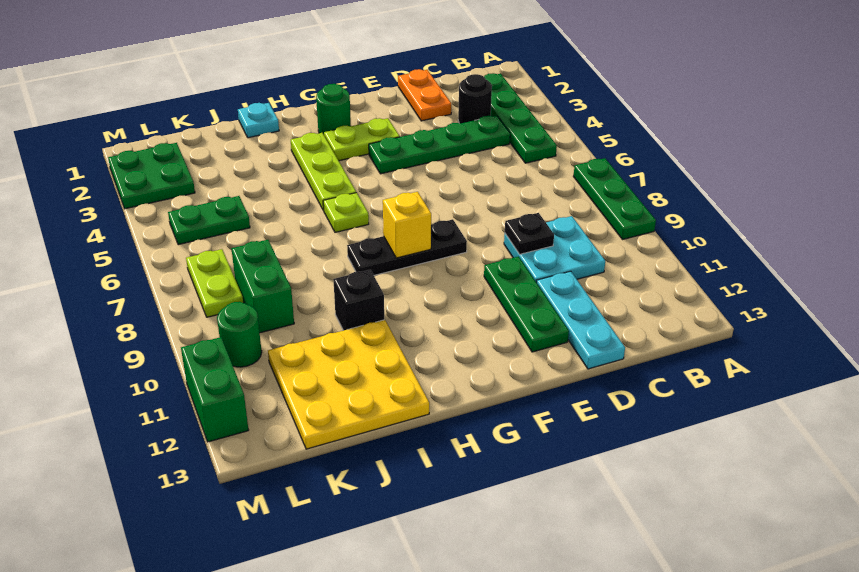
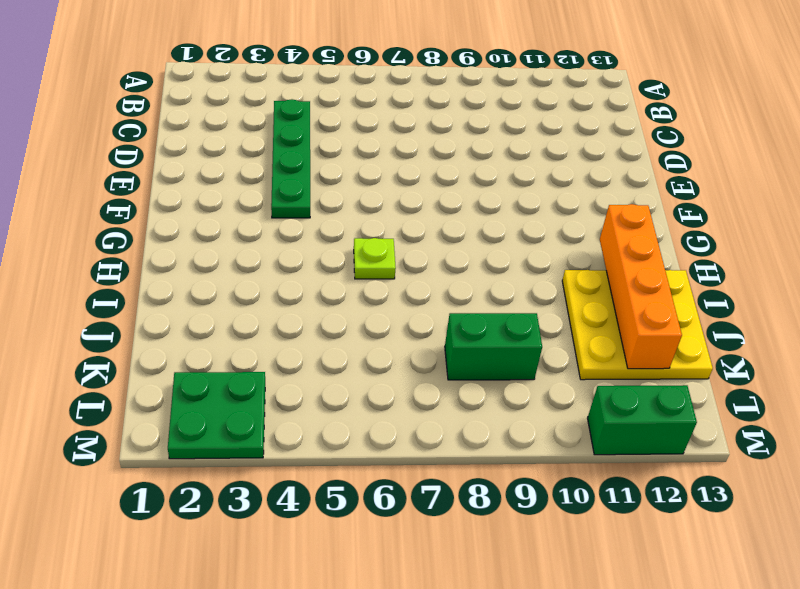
orange 1x4 brick [600,204,682,369] -> none
none -> green 1x3 plate [573,158,656,240]
none -> green 1x4 plate [484,73,557,163]
none -> black 1x1 round brick [458,74,492,124]

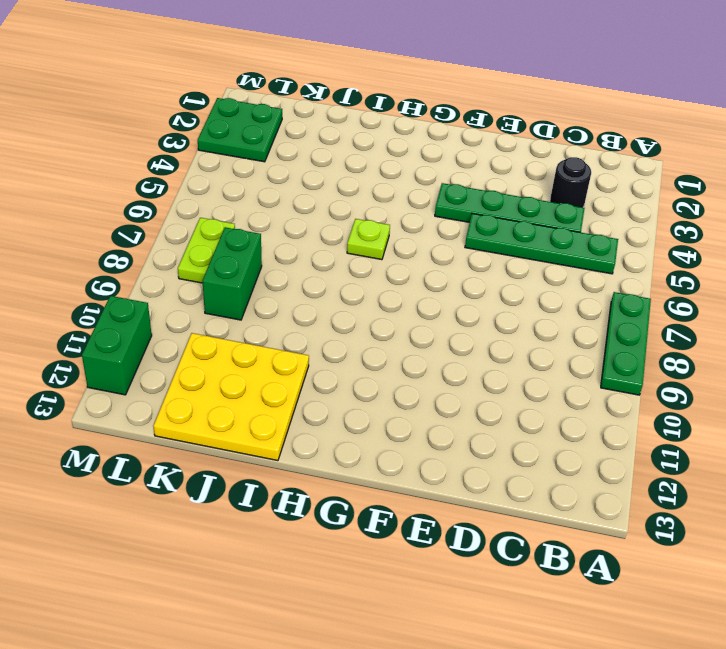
green 1x4 plate [465,213,618,274] -> green 1x4 plate turned to [484,73,557,163]
none -> cyan 2x2 plate [504,216,605,283]
none -> orange 1x2 plate [398,69,451,121]
none -> cyan 1x3 plate [537,271,625,369]

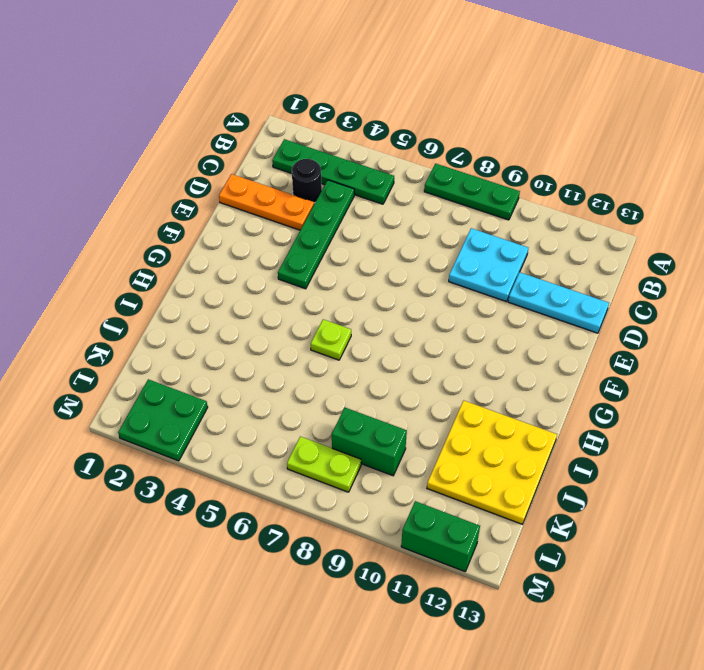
orange 1x3 plate [219,174,314,230] -> orange 1x2 plate [398,69,451,121]
none -> green 1x3 plate [484,257,569,352]
none -> lime 1x2 plate [324,118,400,161]
none -> black 1x3 plate [347,219,467,275]

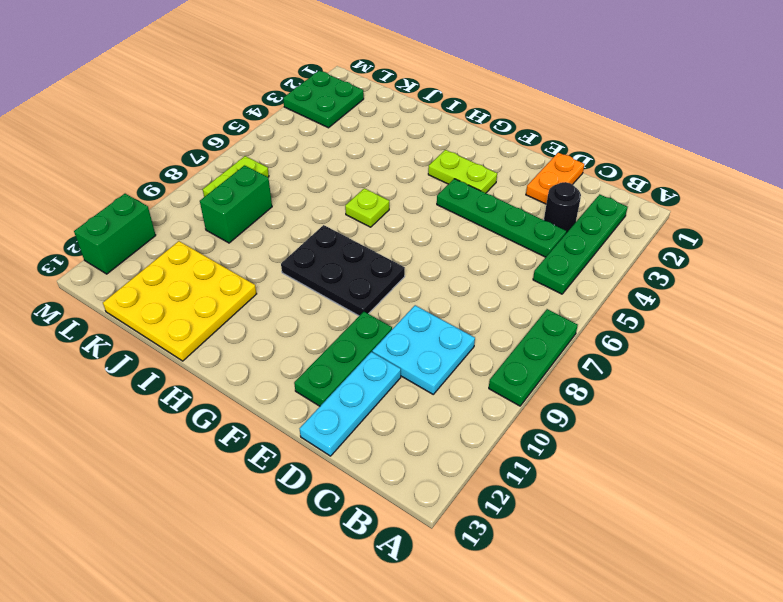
black 2x3 plate [281,225,405,316] -> black 1x3 plate [347,219,467,275]
none -> green 1x1 round brick [316,84,351,134]
none -> lime 1x3 plate [291,133,356,210]
none -> cyan 1x1 plate [238,103,279,138]

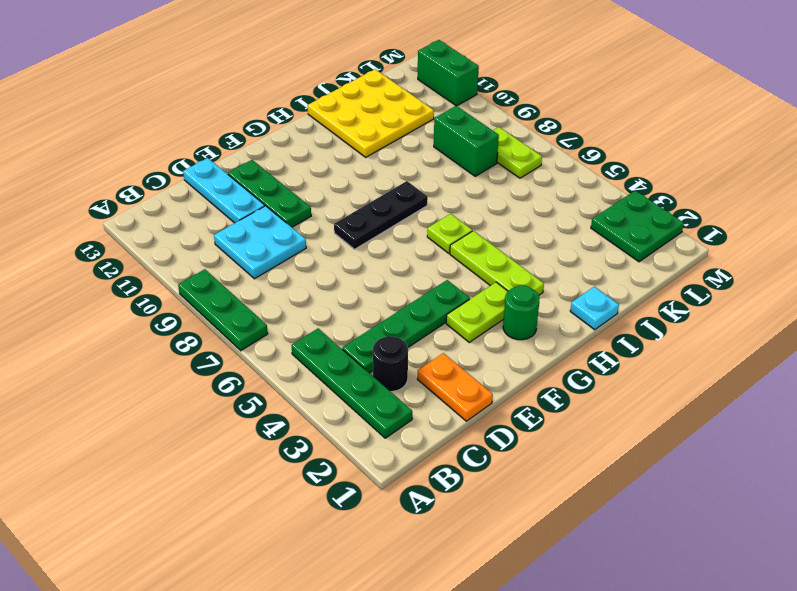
none -> black 1x1 brick [333,270,384,331]
none -> green 1x2 plate [168,196,250,245]
none -> green 1x1 round brick [217,302,262,367]

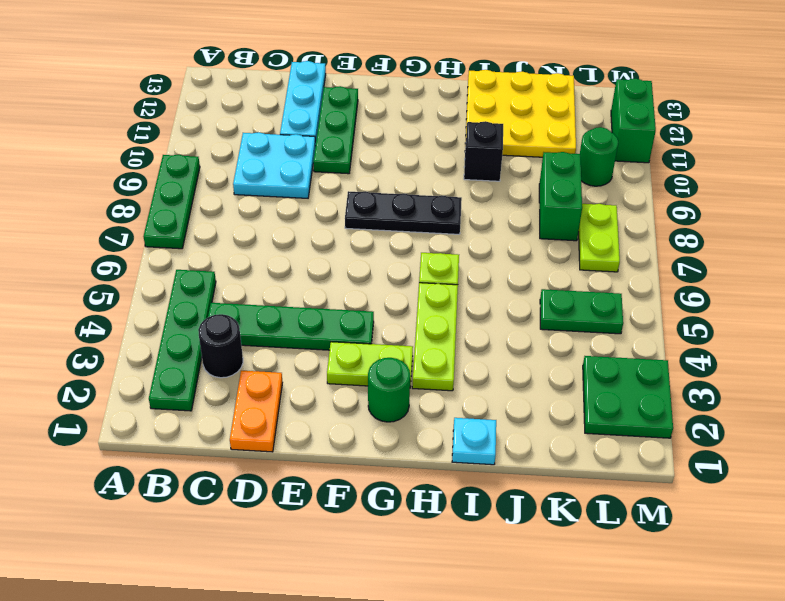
none -> black 1x1 plate [505,213,554,254]
none -> yellow 1x1 brick [383,192,431,258]

